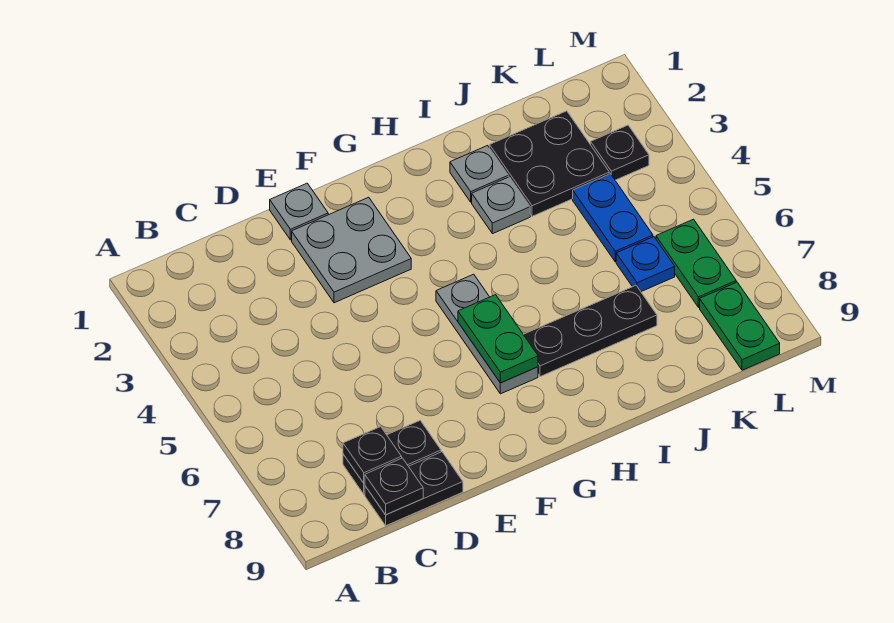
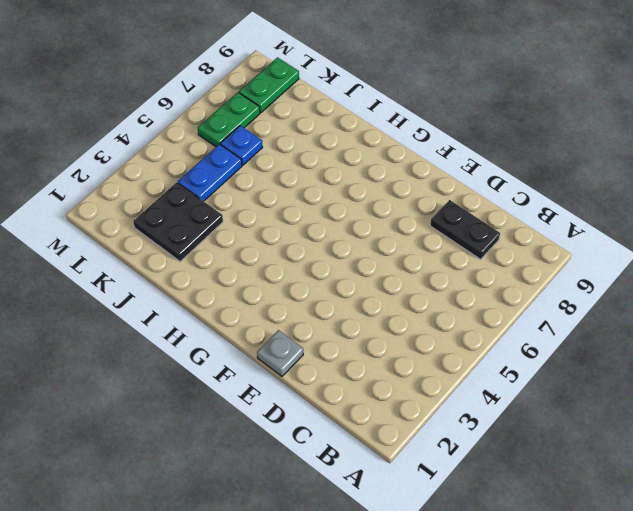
none -> black 1x2 plate [365,452,463,526]
none -> grey 2x2 plate [292,197,411,303]
none -> grey 1x3 plate [436,274,538,394]

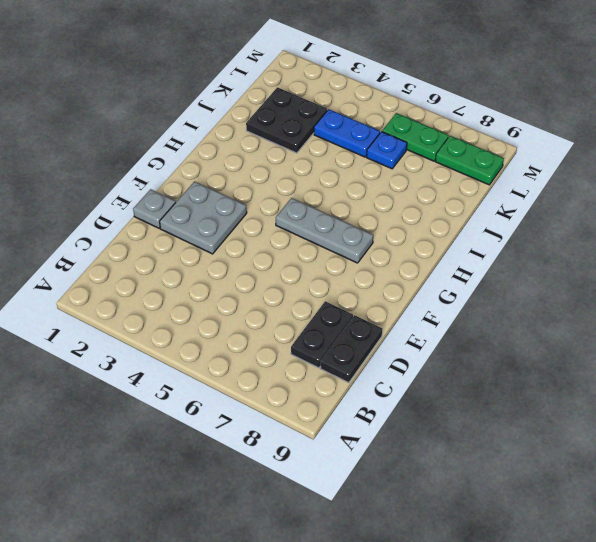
none -> black 1x3 plate [523,285,657,377]
none -> grey 1x1 plate [450,146,508,202]
none -> grey 1x1 plate [472,177,530,234]

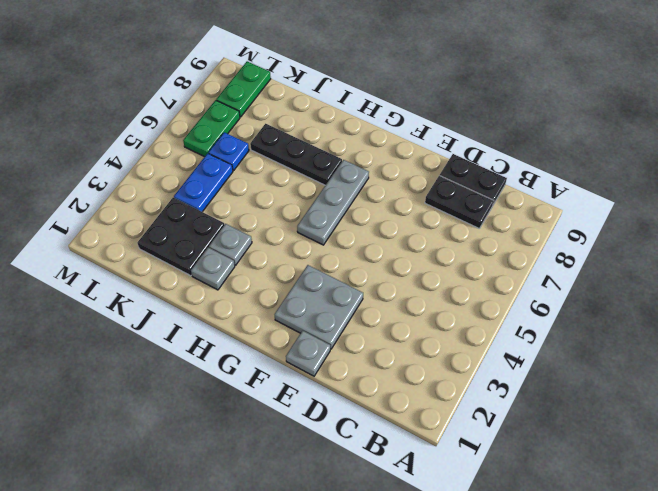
none -> black 1x1 plate [591,125,649,180]
none -> black 1x1 plate [343,427,402,483]
none -> black 1x1 plate [365,458,423,515]

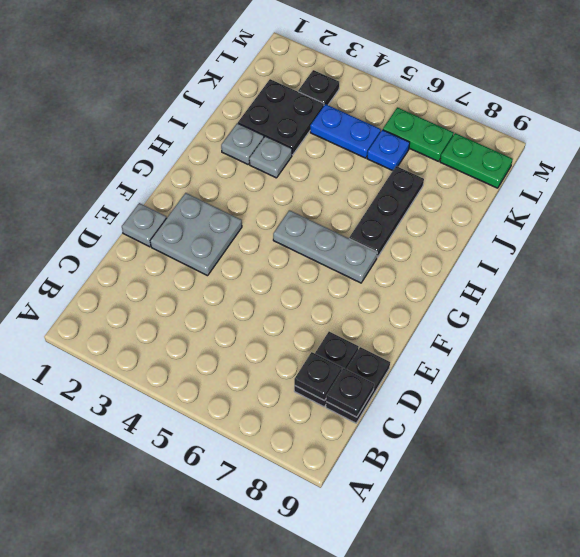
none -> green 1x2 plate [458,295,538,383]

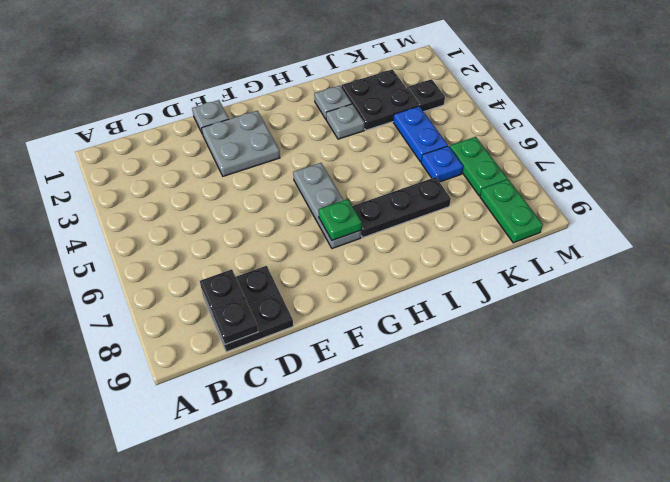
green 1x1 plate [319,199,362,240] -> green 1x2 plate [458,295,538,383]

